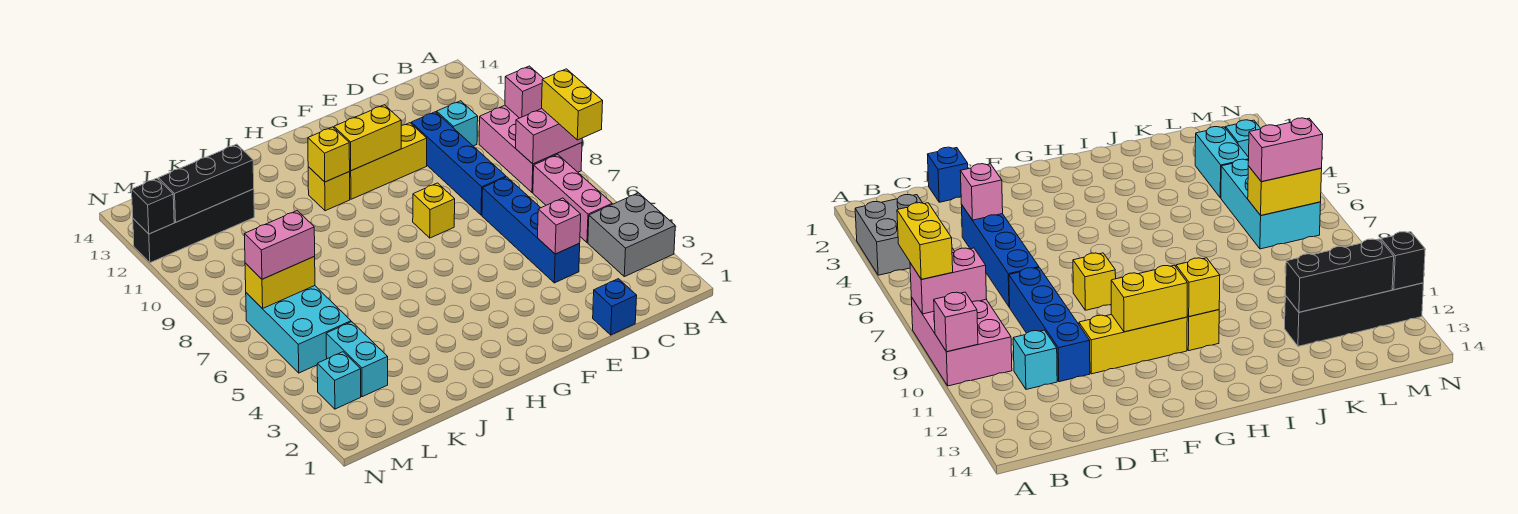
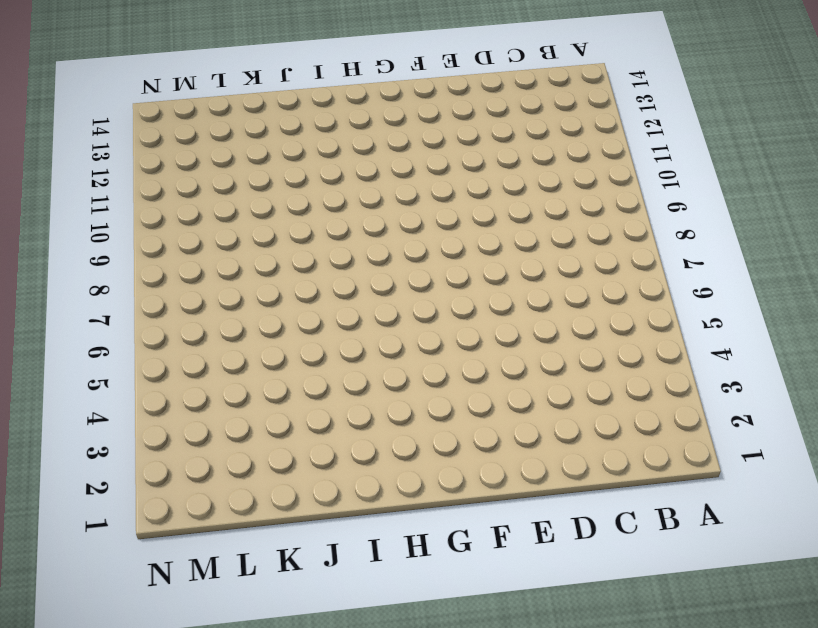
none -> grey 2x2 brick [588,193,675,277]
none -> pink 2x3 brick [479,105,582,193]
none -> pink 1x3 brick [533,155,612,243]

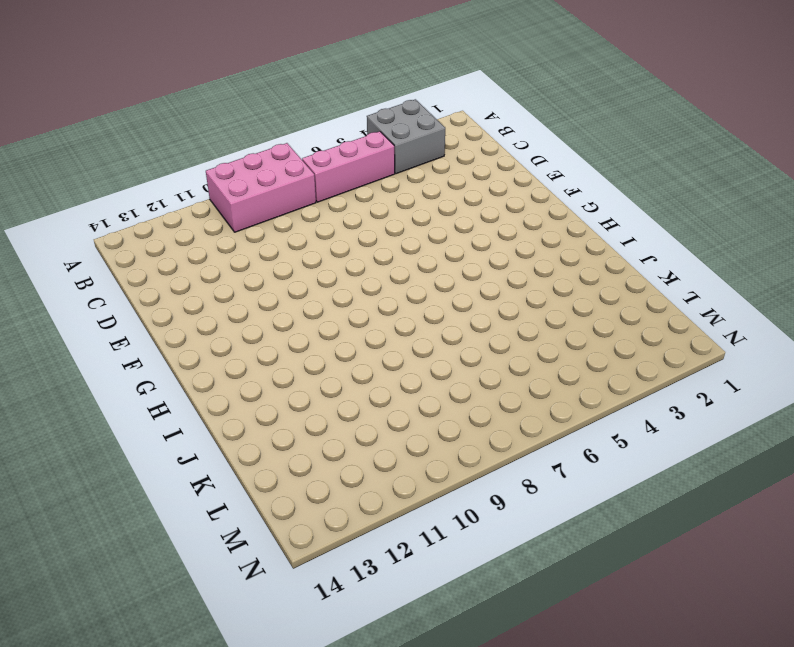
none -> cyan 1x1 brick [437,101,478,146]
none -> blue 1x1 brick [593,279,637,335]
none -> blue 1x4 brick [482,177,580,283]

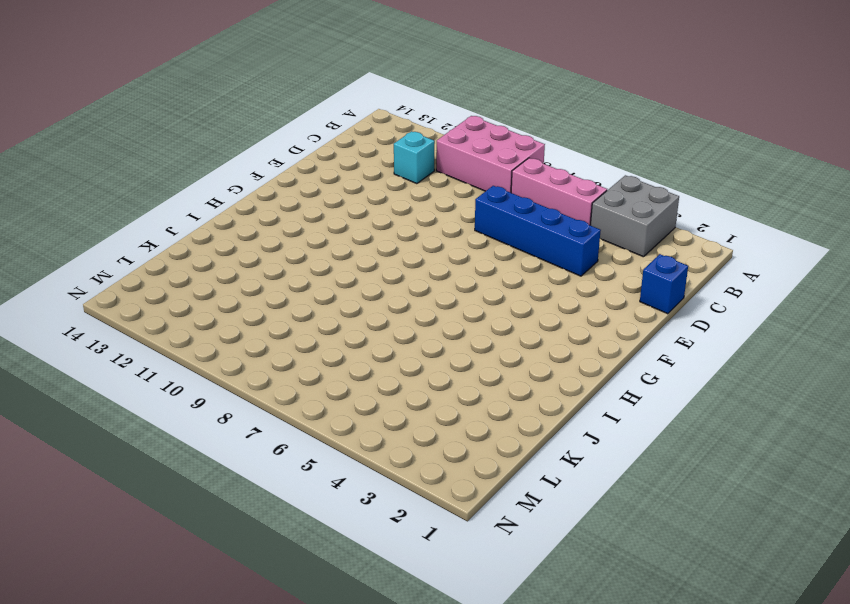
none -> blue 1x4 brick [411,112,506,215]
none -> yellow 1x3 brick [349,123,427,199]
none -> yellow 1x1 brick [413,183,455,238]

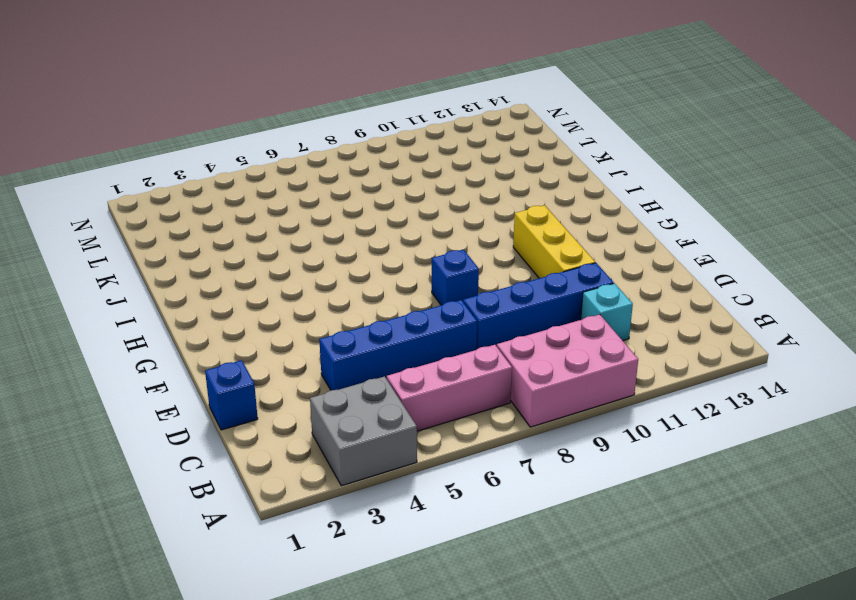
blue 1x1 brick [432,250,479,305] -> yellow 1x1 brick [413,183,455,238]
none -> yellow 1x1 brick [308,167,350,211]
none -> black 1x4 brick [133,189,254,263]
none -> cyan 1x2 brick [326,322,388,397]

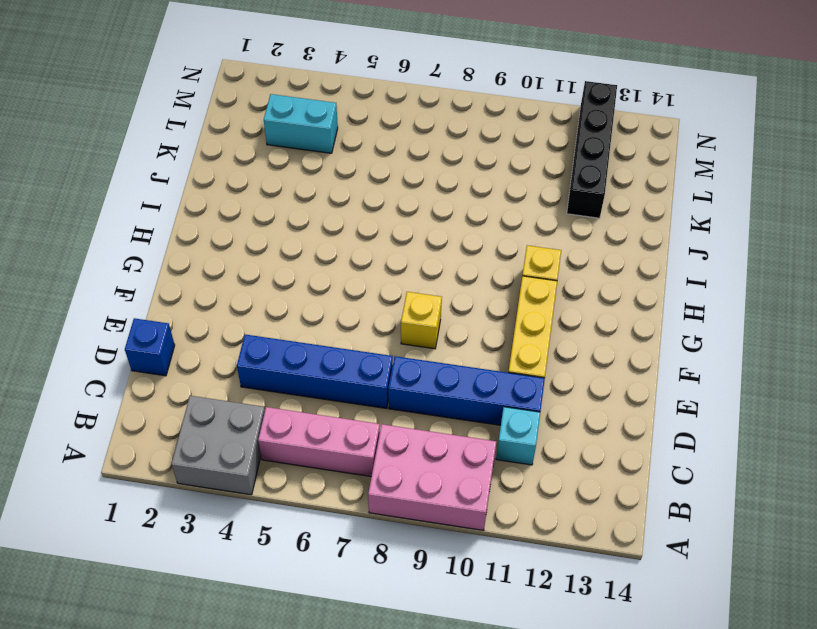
none -> cyan 2x3 brick [246,286,351,373]
none -> cyan 1x1 brick [317,352,361,409]
none -> pink 1x2 brick [516,109,582,164]

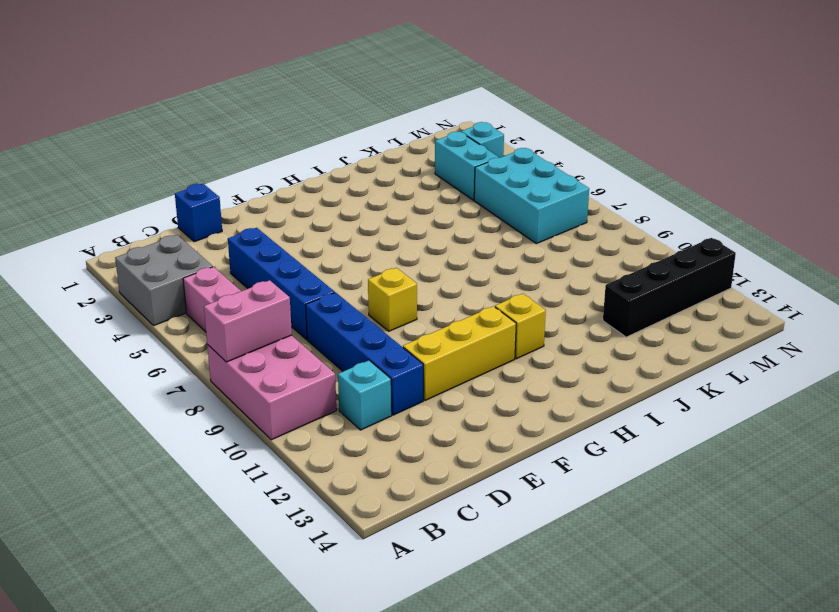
none -> pink 1x1 brick [505,66,543,118]
none -> pink 1x1 brick [538,198,581,254]
none -> yellow 1x2 brick [334,105,401,171]

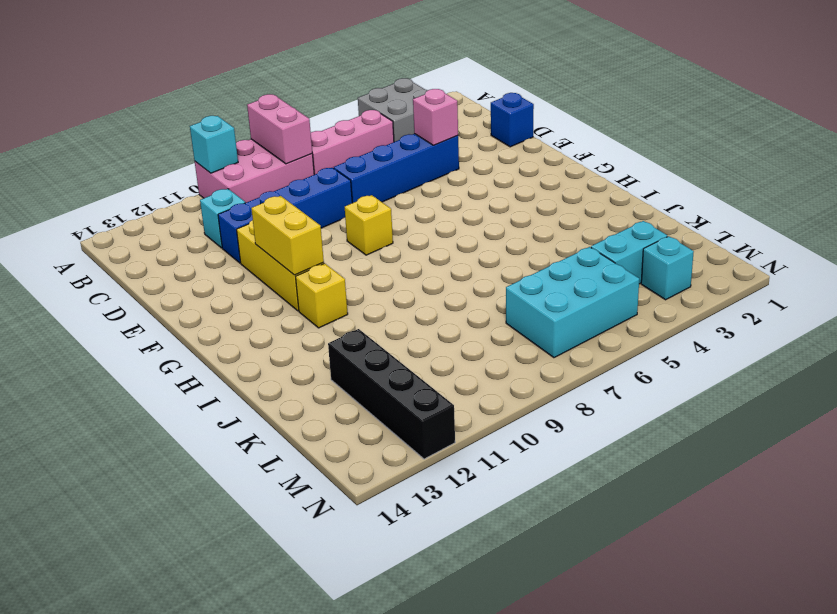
cyan 1x1 brick [190,116,238,173] -> pink 1x1 brick [505,66,543,118]
none -> yellow 1x1 brick [308,127,350,182]
none -> black 1x3 brick [158,144,254,222]
none -> yellow 1x2 brick [245,257,315,309]

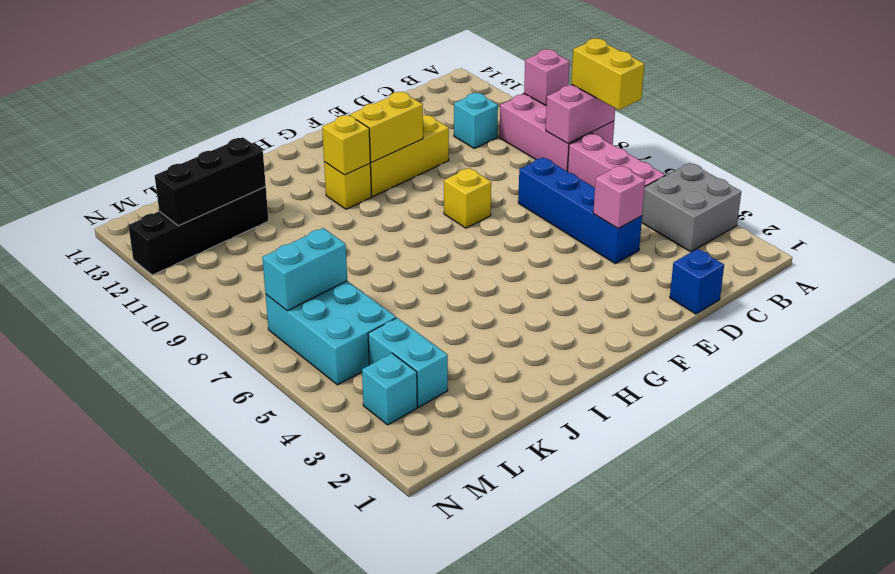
cyan 1x2 brick [262,228,347,311] -> yellow 1x2 brick [245,257,315,309]
none -> blue 1x4 brick [411,112,506,215]
none -> black 1x1 brick [132,178,174,234]
none -> pink 1x2 brick [244,211,315,279]

